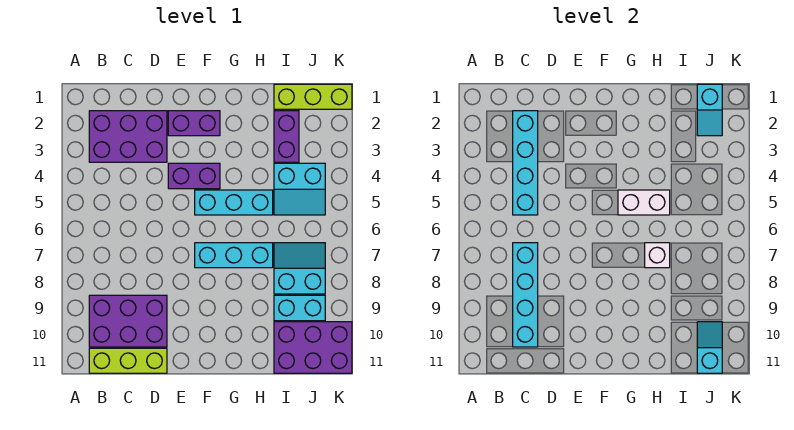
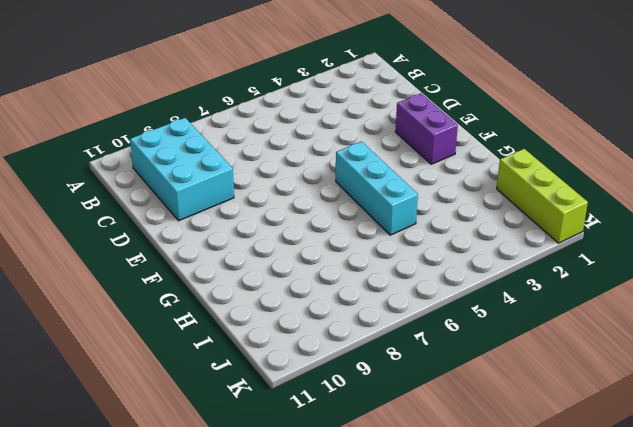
cyan 2x3 brick [130,118,234,221] -> purple 2x3 brick [89,295,167,347]
none -> purple 2x3 brick [89,111,167,162]
none -> lime 1x3 brick [89,348,167,373]
none -> purple 1x2 brick [168,163,220,189]

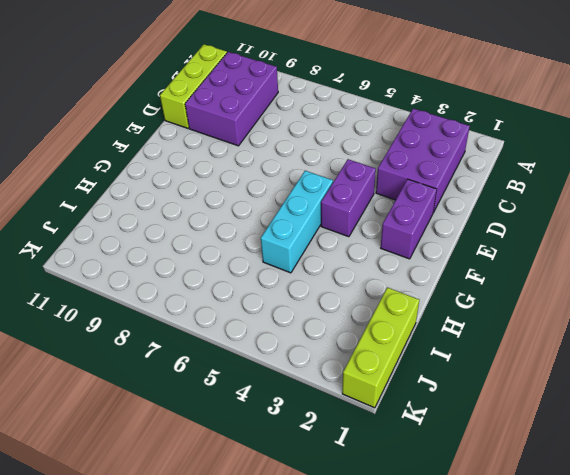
none -> cyan 1x3 brick [195,243,273,268]
none -> purple 1x2 brick [274,111,299,162]
none -> cyan 2x2 slope [274,163,325,215]

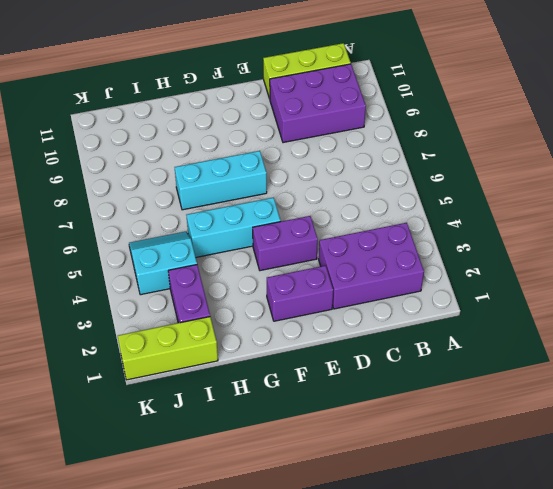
none -> cyan 2x2 slope [274,243,325,294]
none -> cyan 1x2 brick [274,295,325,321]
none -> purple 2x3 brick [274,322,352,373]

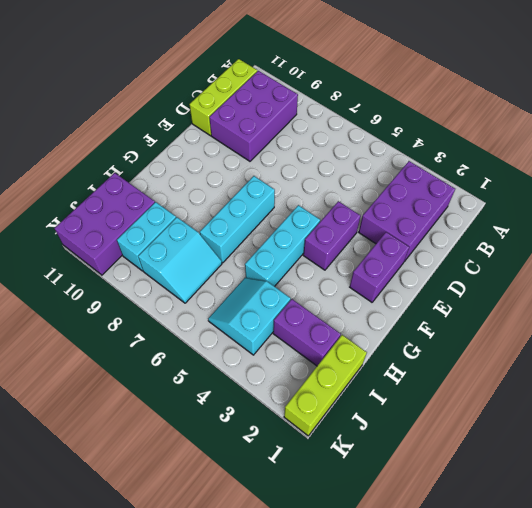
none -> cyan 1x4 brick [513,111,538,215]
none -> cyan 1x4 brick [513,243,538,347]
none -> white 1x2 brick [618,190,670,215]

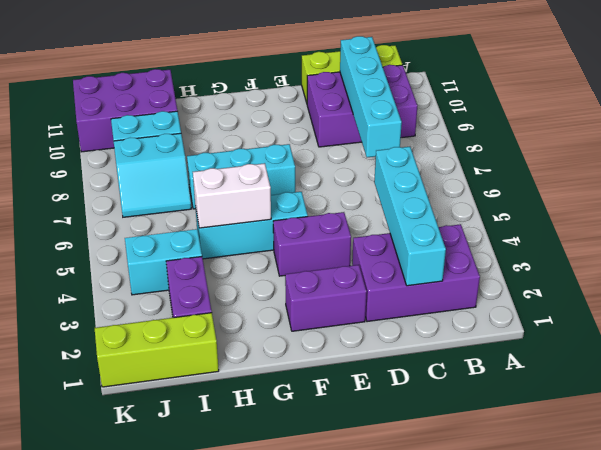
none -> white 1x1 brick [645,243,670,268]
none -> cyan 1x2 slope [697,84,722,136]
none -> cyan 1x2 slope [697,322,722,373]

